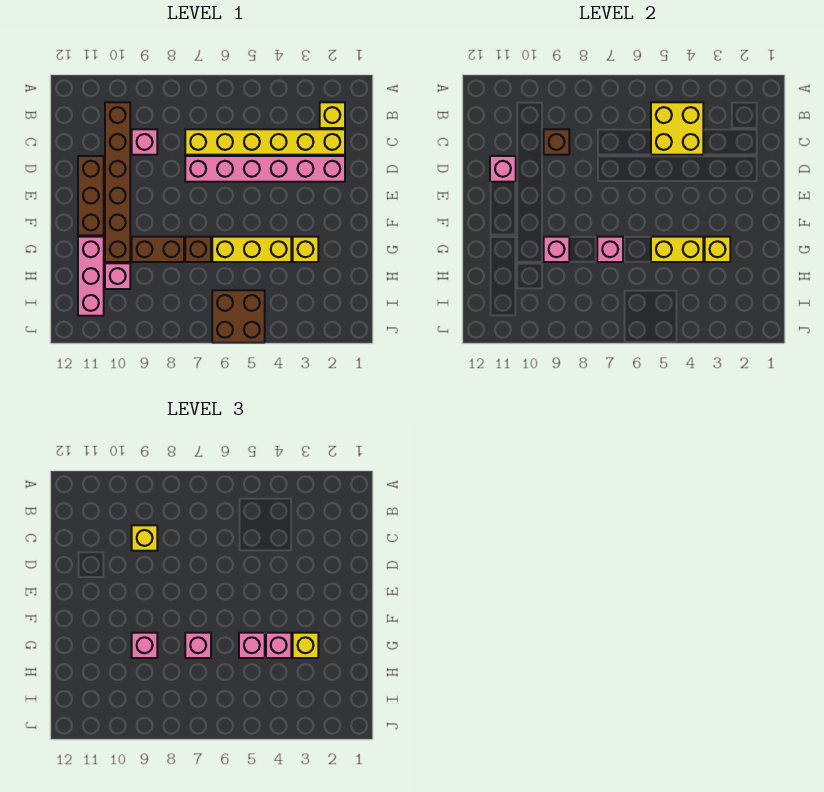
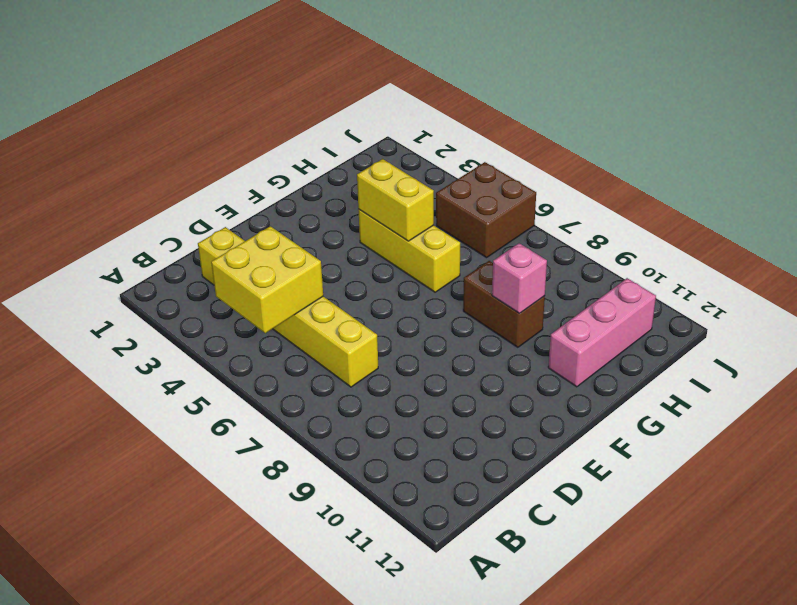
none -> yellow 1x1 brick [320,102,345,128]
none -> brown 1x6 brick [105,102,130,262]
none -> pink 1x1 brick [132,129,157,155]

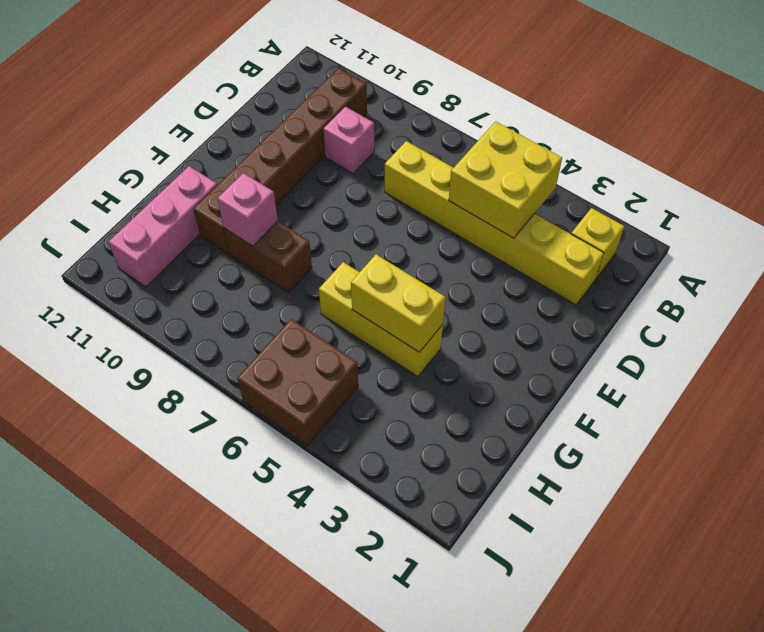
none -> pink 1x6 brick [185,156,345,182]
none -> brown 1x3 brick [78,156,104,235]
none -> yellow 1x1 brick [293,237,318,262]

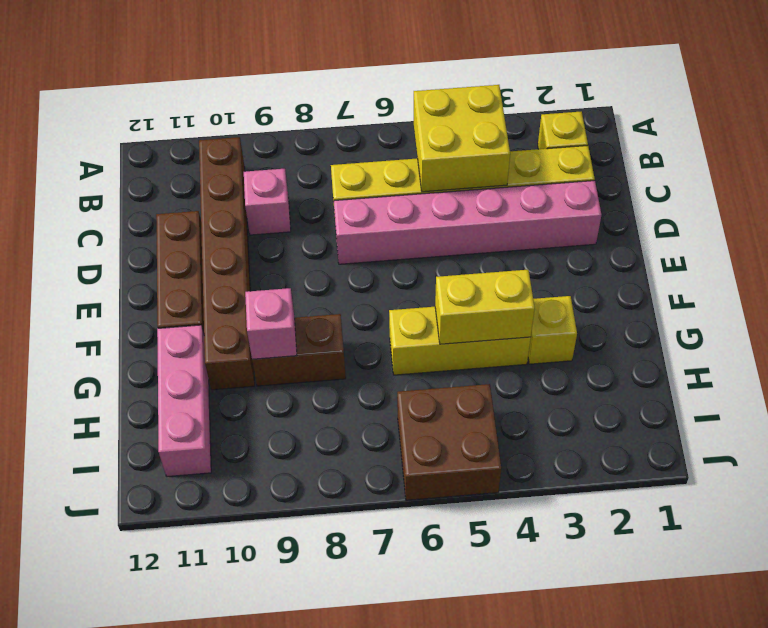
none -> brown 1x1 brick [185,237,211,262]
none -> pink 1x1 brick [105,263,130,289]
none -> brown 1x1 brick [544,129,569,155]

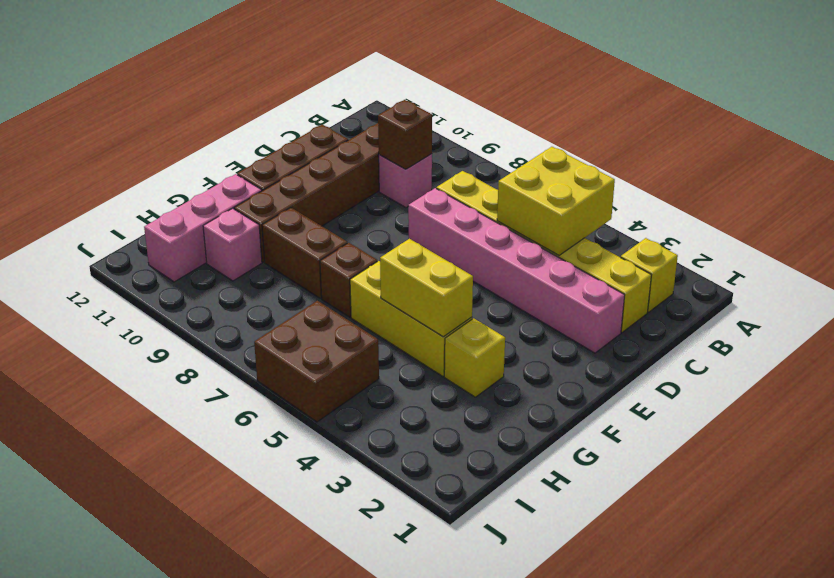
none -> pink 1x1 brick [490,156,516,182]
none -> yellow 1x1 brick [705,237,730,262]
none -> pink 1x1 brick [597,237,623,262]

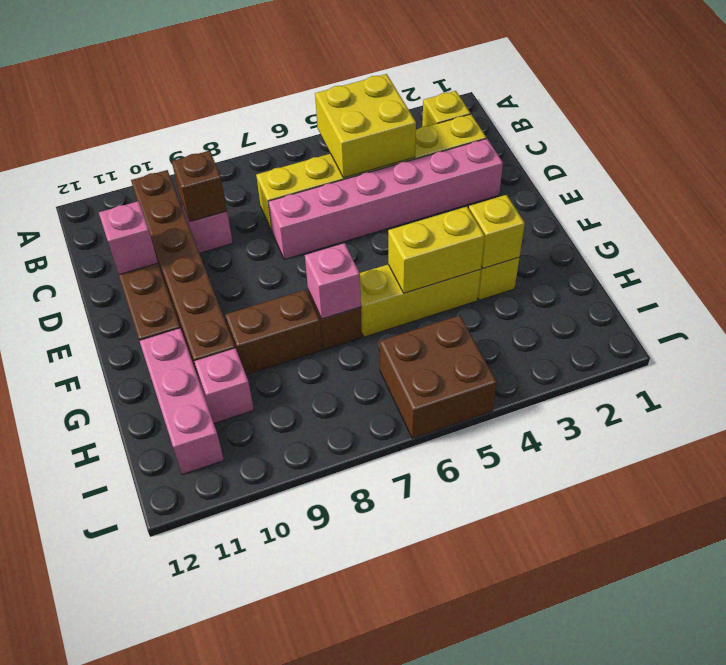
none -> pink 1x1 brick [544,237,569,262]
none -> yellow 1x1 brick [132,525,157,551]
none -> yellow 1x1 brick [293,633,318,658]

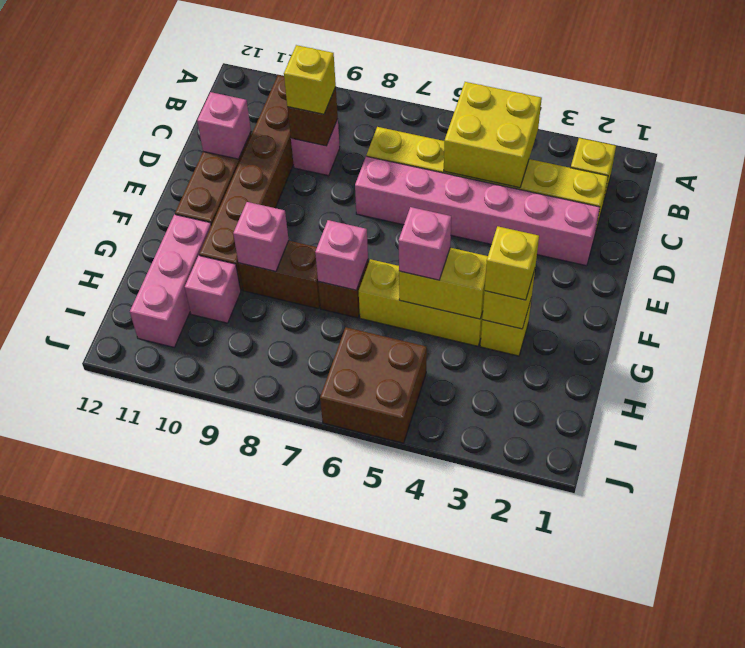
none -> pink 1x1 brick [266,633,291,658]
none -> pink 1x1 brick [185,633,211,658]
none -> pink 1x1 brick [132,633,157,658]

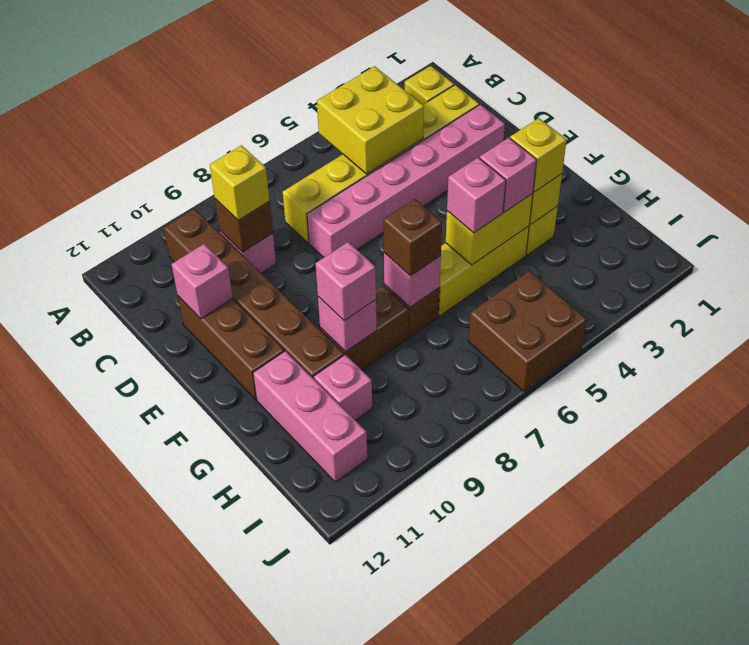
brown 1x1 brick [383,199,442,276] -> pink 1x1 brick [185,633,211,658]

